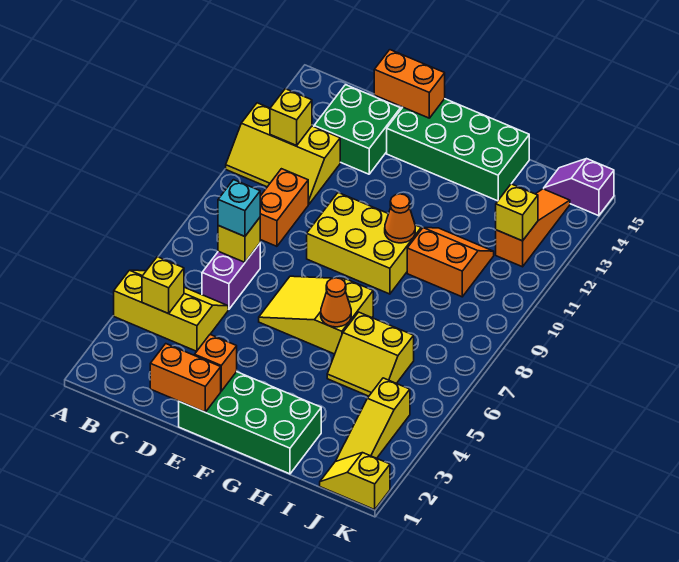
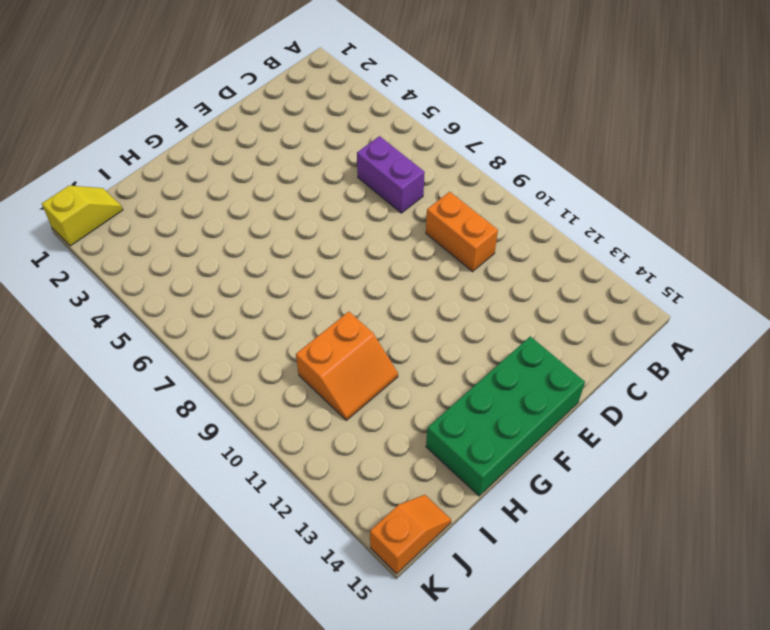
orange 1x2 slope [370,495,451,574] -> purple 1x2 slope [544,159,614,216]
none -> yellow 2x3 slope [114,270,228,351]
none -> yellow 2x3 slope [226,103,340,204]
none -> green 2x2 brick [314,85,401,174]

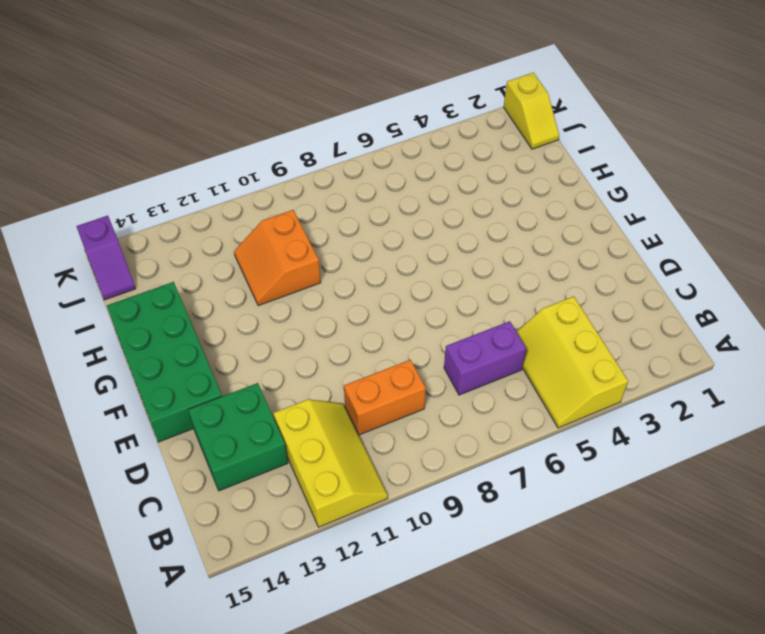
none -> green 2x4 brick [179,372,321,474]
none -> yellow 2x3 slope [259,276,373,354]
none -> yellow 2x3 brick [307,193,421,294]

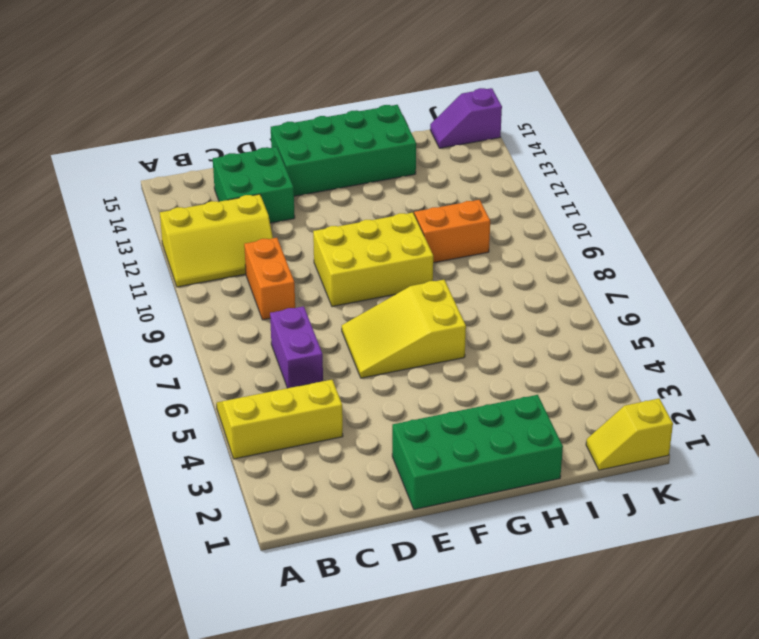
none -> yellow 2x2 slope [327,312,414,396]
none -> yellow 1x3 slope [336,378,410,461]
none -> orange 1x3 slope [496,189,570,267]

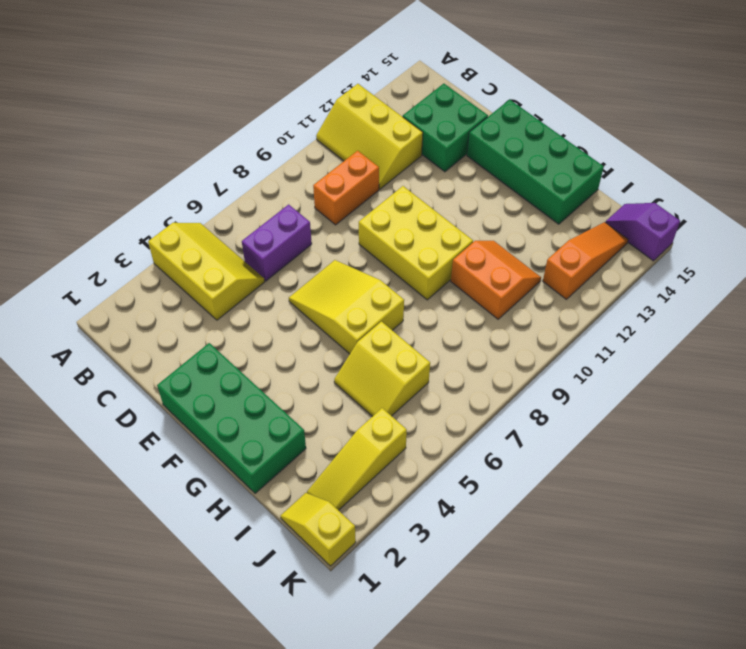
none -> yellow 1x1 brick [142,257,184,314]
none -> yellow 1x1 brick [270,89,312,145]
none -> yellow 1x1 brick [218,218,260,262]

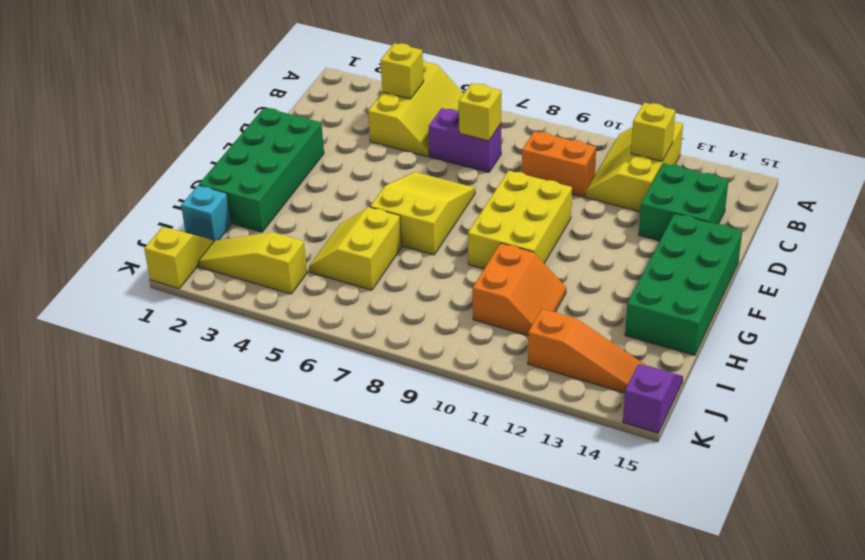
cyan 1x1 brick [181,185,231,242] -> cyan 1x1 brick moved to [218,180,260,236]
none -> orange 1x2 brick [150,344,221,412]
none -> orange 1x2 brick [374,50,445,118]
none -> orange 1x1 brick [195,335,237,391]

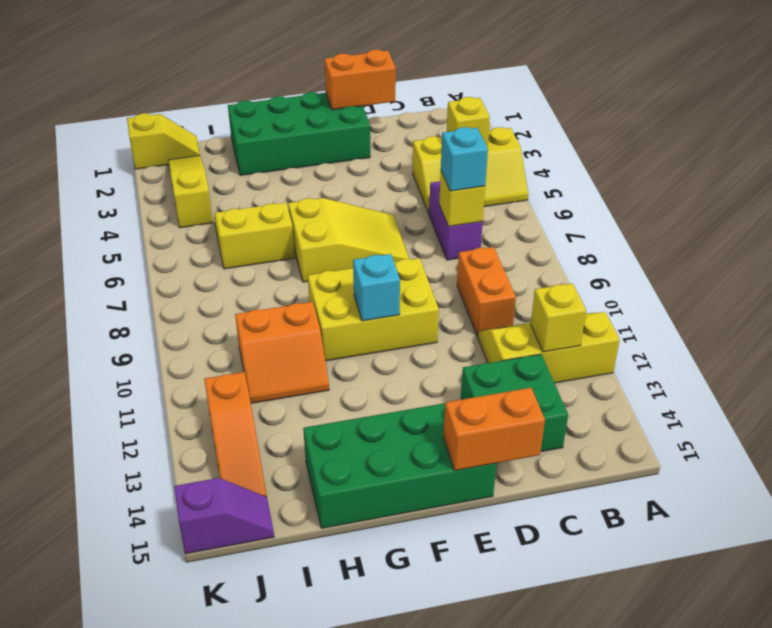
cyan 1x1 brick [353,254,400,321] -> none
none -> orange 1x1 brick [195,335,237,391]
none -> orange 1x1 cone [321,278,351,327]
none -> orange 1x1 cone [385,194,415,243]

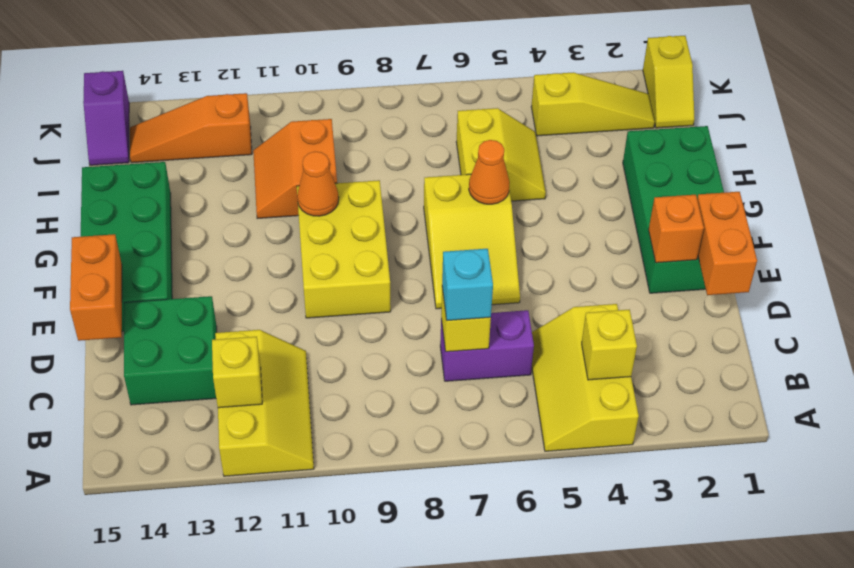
none -> orange 1x2 brick [260,169,308,246]
none -> yellow 1x1 brick [496,184,538,241]

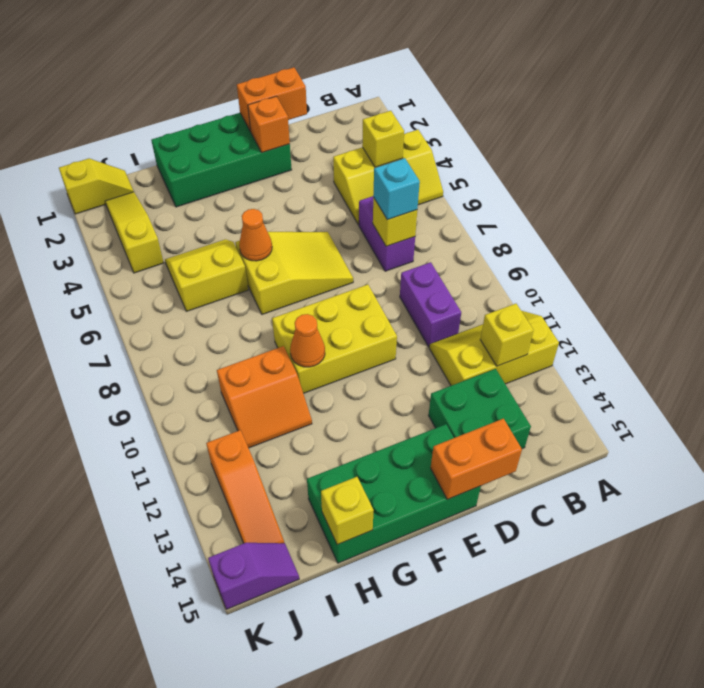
purple 1x2 brick [400,262,461,347] -> orange 1x2 brick [260,169,308,246]
yellow 1x1 brick [321,477,374,545] -> yellow 1x1 brick moved to [496,184,538,241]

